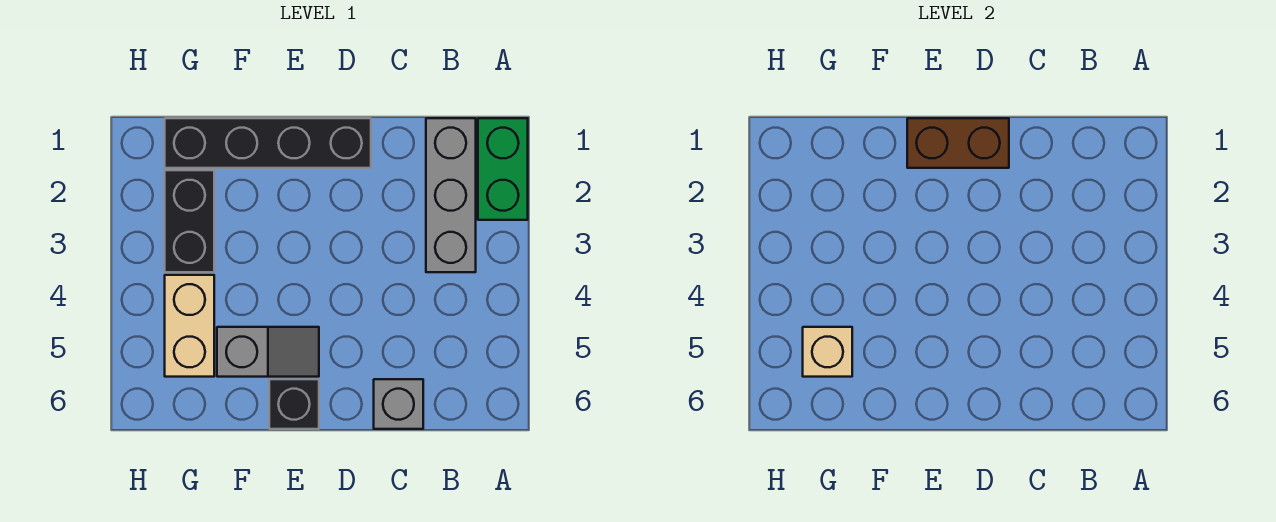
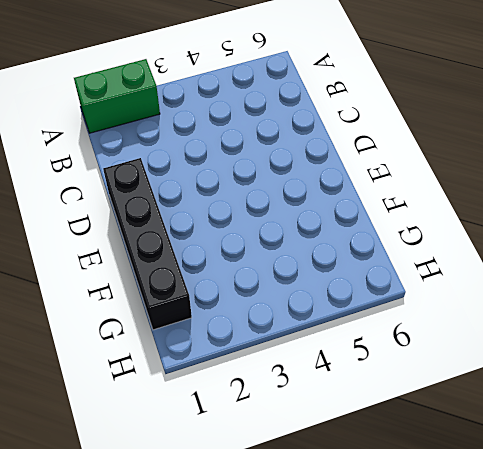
none -> grey 1x3 brick [426,118,476,272]
none -> grey 1x1 brick [374,379,423,429]

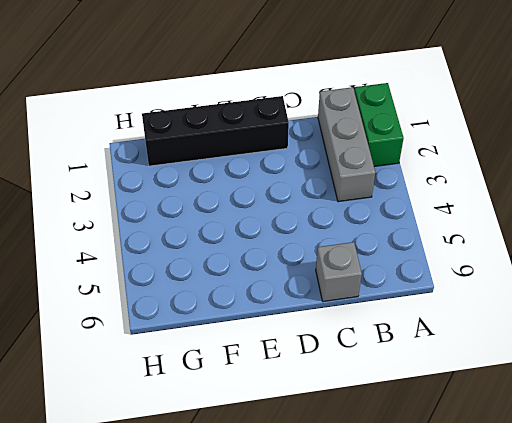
none -> grey 1x2 slope [217,327,319,377]
none -> black 1x1 brick [269,379,319,429]

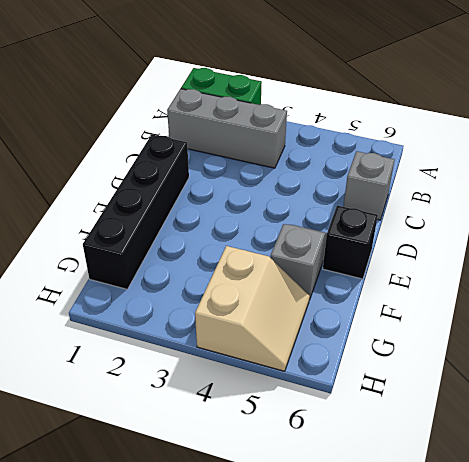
tan 2x2 slope [195,246,310,371] -> tan 1x2 brick [165,275,214,377]
none -> black 1x2 brick [165,170,214,272]
none -> brown 1x2 brick [907,118,1009,168]

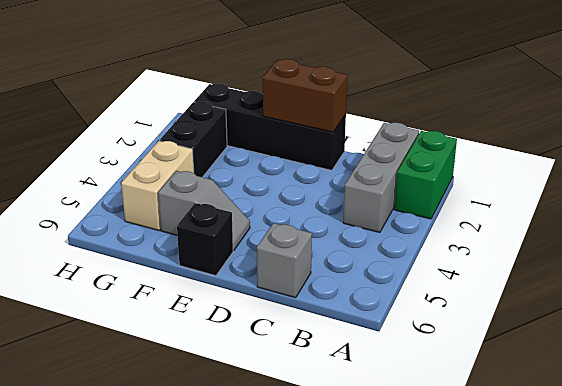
none -> tan 1x1 brick [803,327,852,377]

